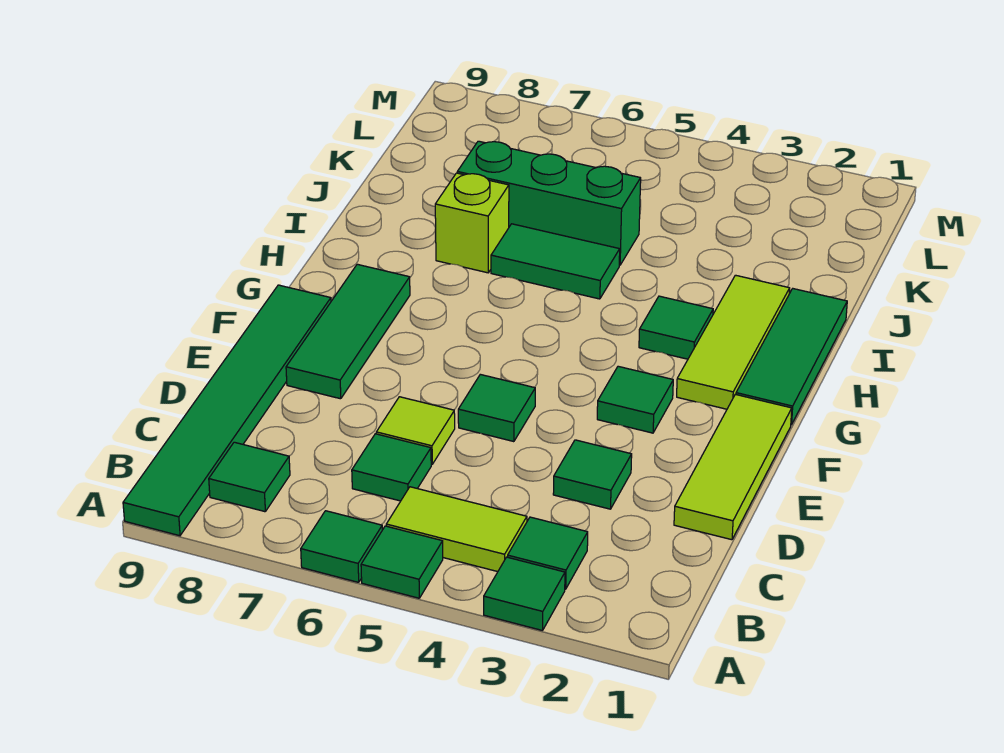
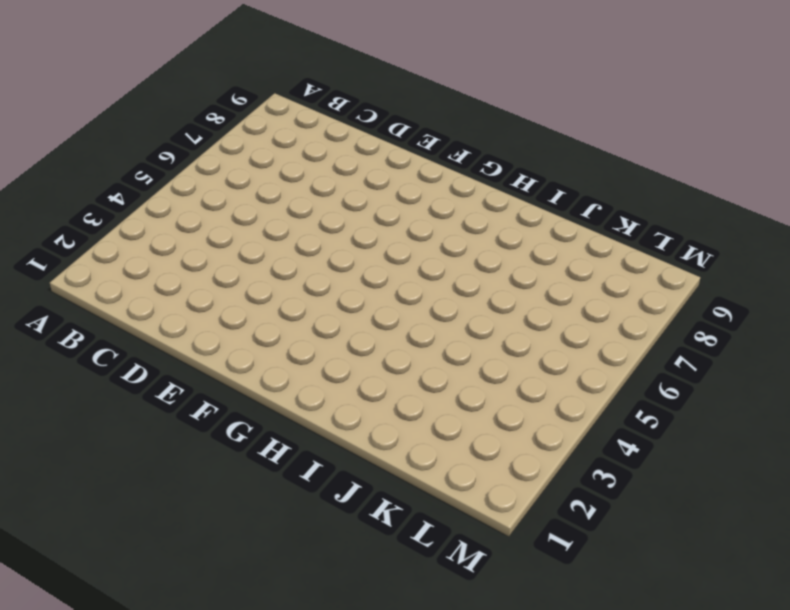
none -> green 1x1 tile [484,557,565,631]
none -> green 1x1 tile [361,526,443,598]
none -> green 1x1 tile [301,511,382,582]

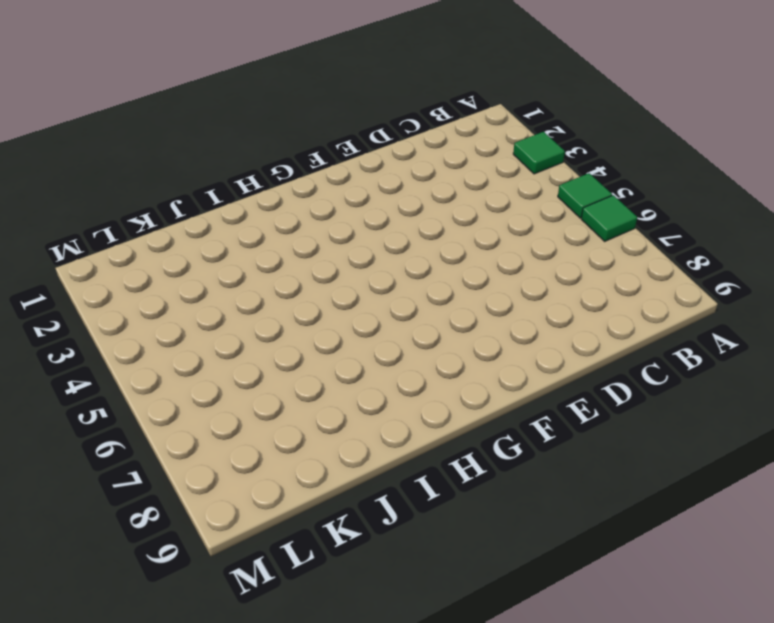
none -> green 1x6 tile [123,285,331,536]
none -> green 1x1 tile [508,517,588,589]
none -> lime 1x2 tile [386,487,527,572]

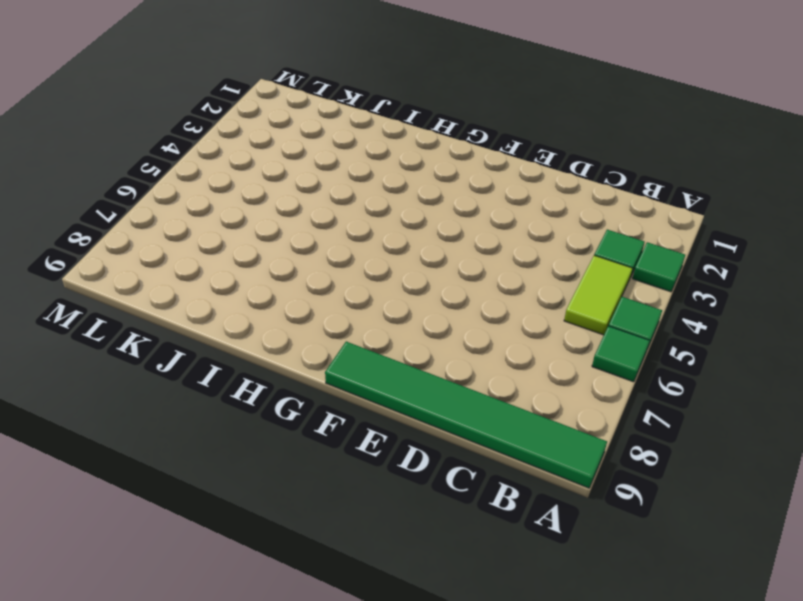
none -> green 1x1 tile [209,442,290,512]
none -> green 1x1 tile [352,434,431,501]
none -> lime 1x3 tile [674,394,792,540]

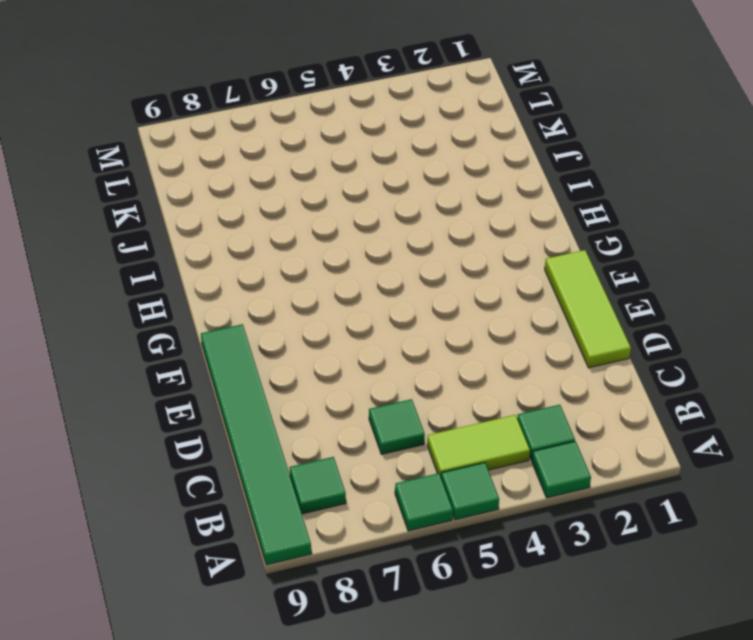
none -> green 1x1 tile [553,440,632,509]
none -> lime 1x1 tile [376,397,455,464]
none -> green 1x1 tile [458,374,535,442]

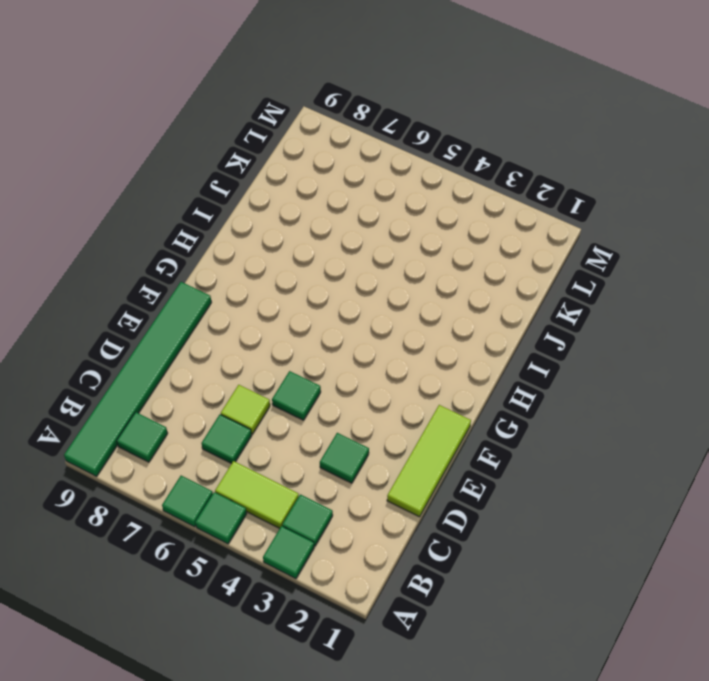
none -> green 1x3 tile [286,264,410,399]
none -> green 1x1 tile [597,366,673,433]
none -> green 1x3 tile [736,289,847,425]

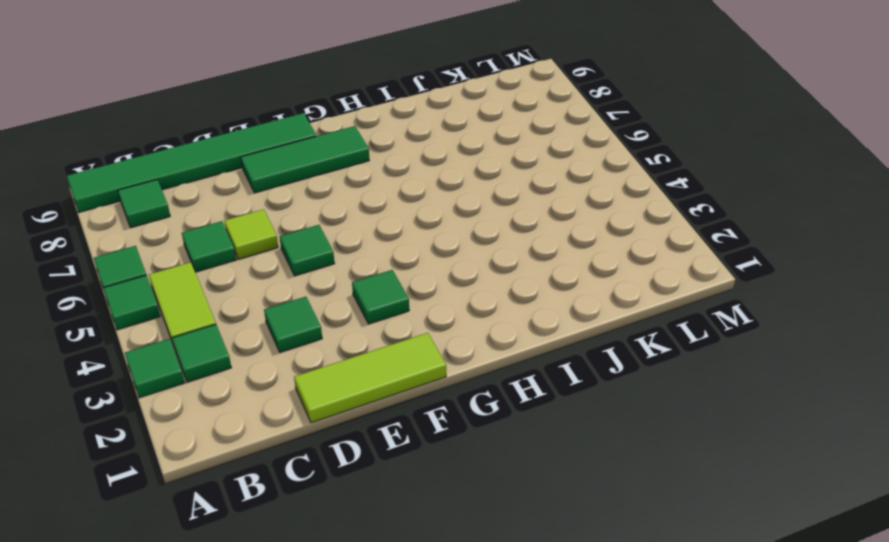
none -> green 1x3 tile [736,289,847,425]
none -> lime 1x3 tile [677,275,790,409]
none -> green 1x1 tile [639,296,713,359]

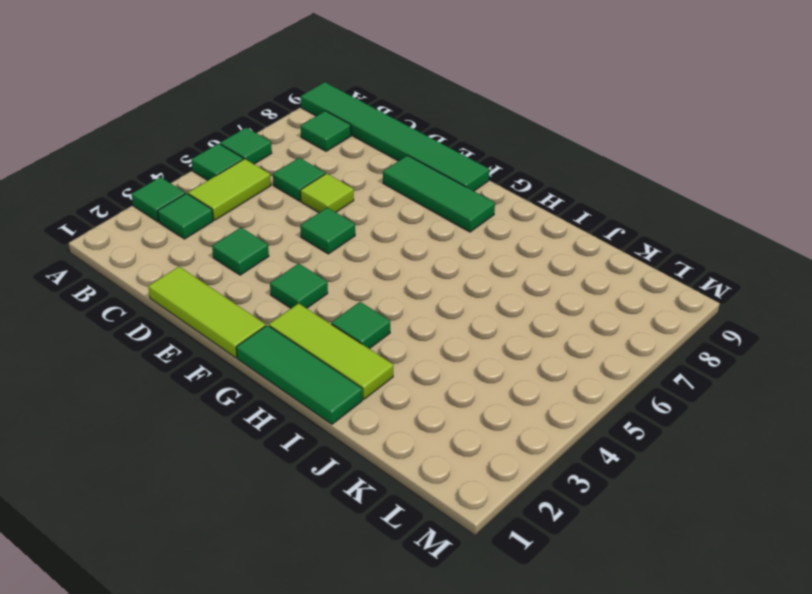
none -> green 1x2 tile [491,224,620,299]
none -> lime 1x1 brick [435,173,509,273]
none -> green 1x3 brick [457,141,641,265]

